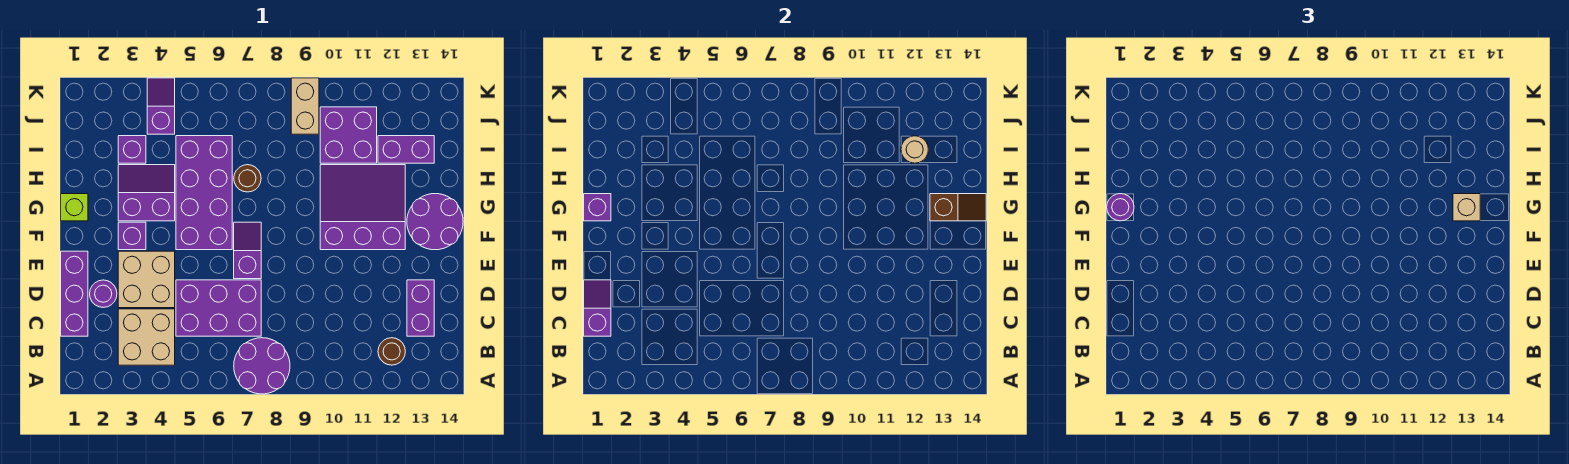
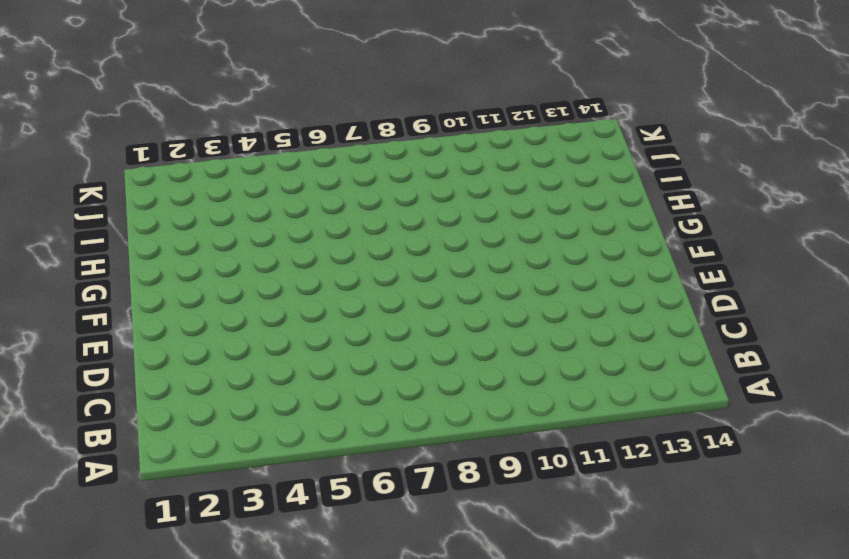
none -> purple 2x2 round brick [234,338,290,394]
none -> tan 2x2 brick [118,309,175,365]
none -> brown 1x1 round brick [378,338,405,365]

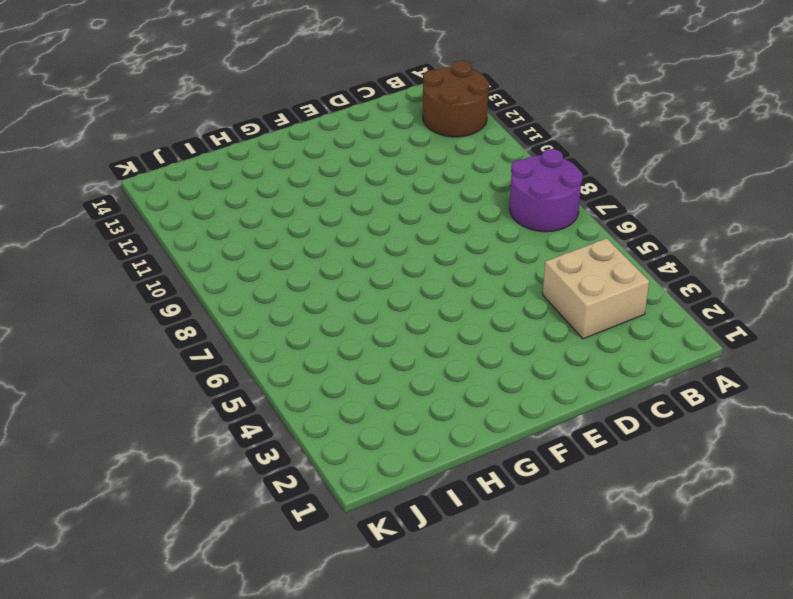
brown 2x2 round brick [423,61,489,137] -> brown 1x1 round brick [378,338,405,365]
none -> purple 1x3 brick [61,251,88,336]
none -> purple 2x3 brick [176,280,261,336]
none -> purple 1x2 brick [407,280,434,336]

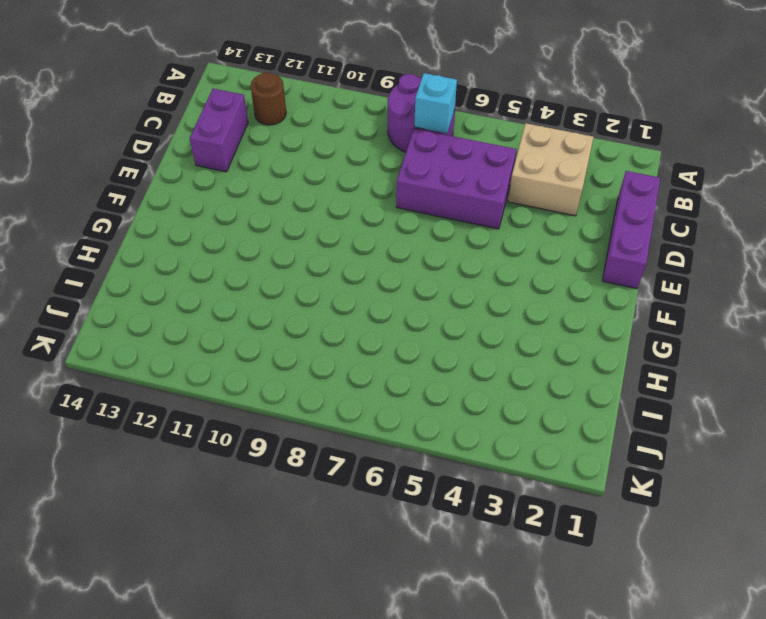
cyan 1x1 brick [414,73,457,133] -> none
none -> purple 1x1 round brick [90,280,117,307]
none -> tan 2x2 brick [118,251,175,308]
none -> purple 1x2 slope [234,222,261,279]

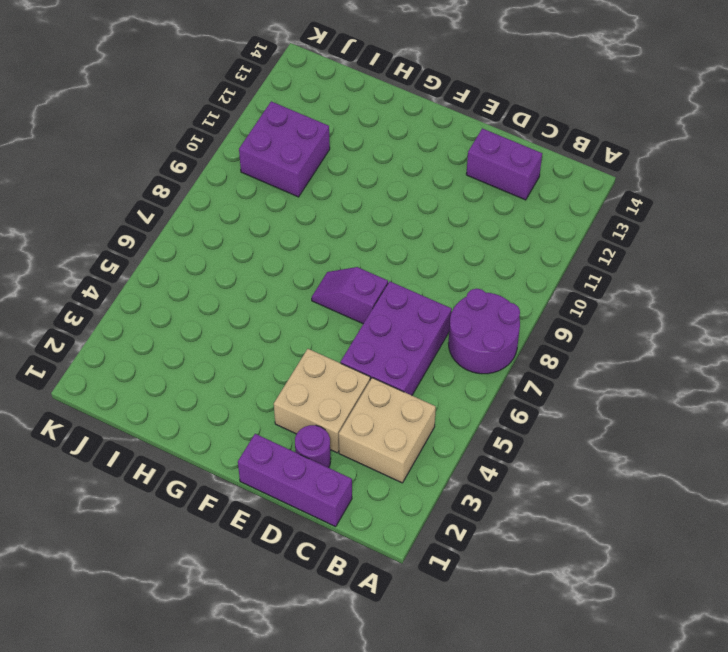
none -> brown 1x1 round brick [378,338,405,365]
none -> purple 1x1 brick [118,222,146,250]
none -> purple 2x4 brick [176,136,232,250]

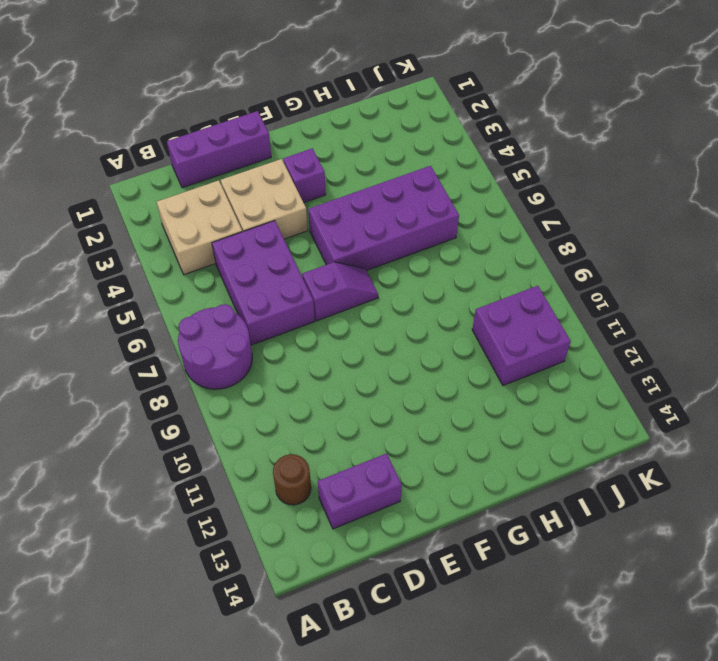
none -> purple 1x1 round brick [90,280,117,307]
none -> purple 3x3 slope [320,165,405,250]
none -> purple 2x2 round brick [407,194,463,250]

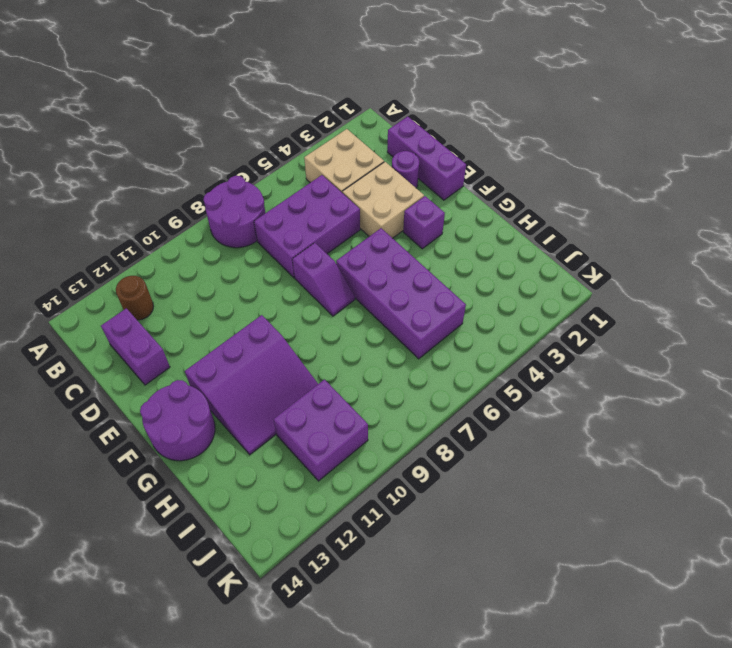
none -> lime 1x1 brick [61,194,88,221]
none -> purple 2x2 slope [118,165,175,221]
none -> brown 1x1 round brick [234,165,261,192]

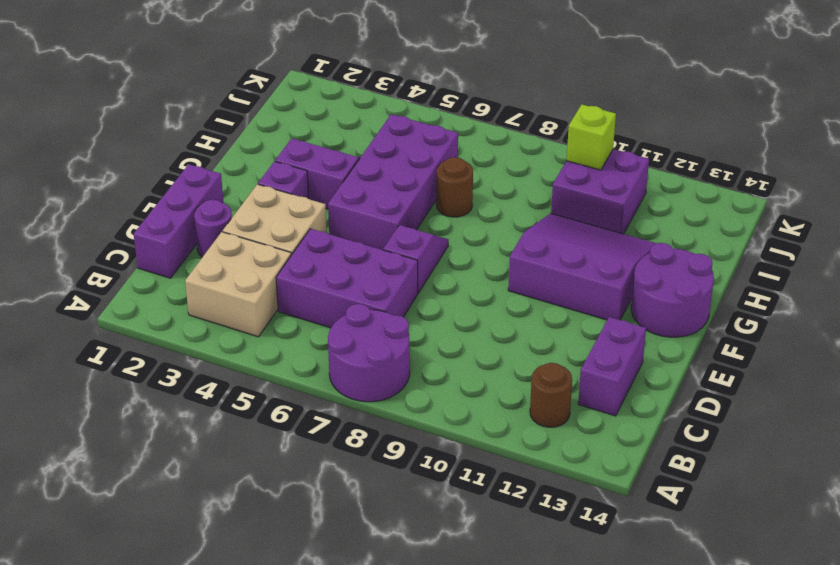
lime 1x1 brick [567,105,616,170] -> lime 1x1 brick moved to [61,194,88,221]
none -> purple 1x1 brick [118,136,146,163]
none -> purple 1x2 brick [378,136,434,163]
none -> purple 1x2 slope [147,78,175,134]

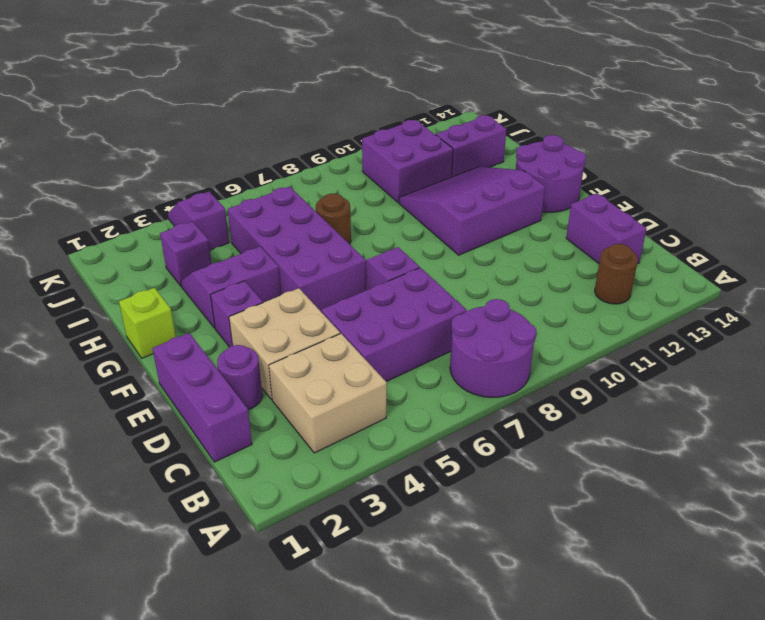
none -> tan 1x2 brick [291,78,319,134]
none -> purple 1x2 slope [584,280,611,336]
none -> purple 1x1 brick [584,194,611,221]

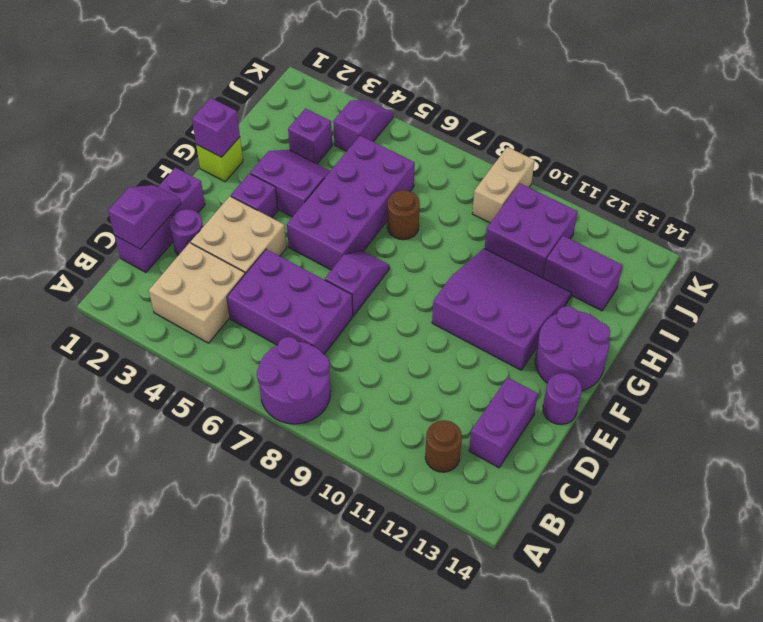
purple 1x1 round brick [543,373,582,425] -> purple 1x1 round brick moved to [1107,194,1134,221]
none -> brown 1x2 slope [930,194,986,221]
none -> tan 1x1 round brick [901,136,928,163]
none -> tan 1x1 brick [1453,194,1480,221]

